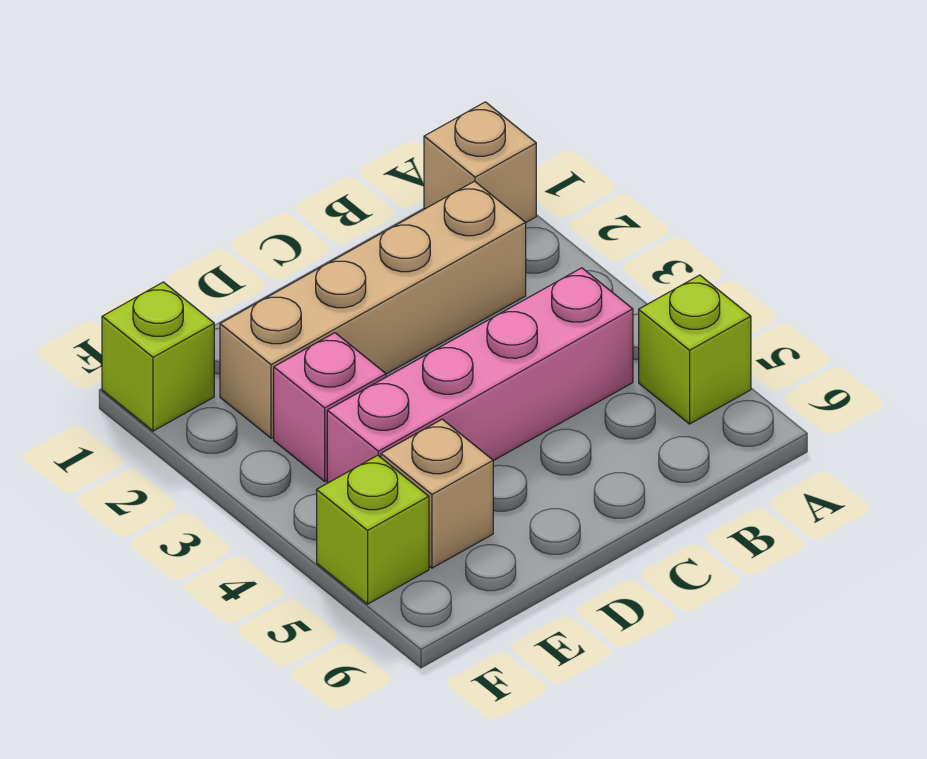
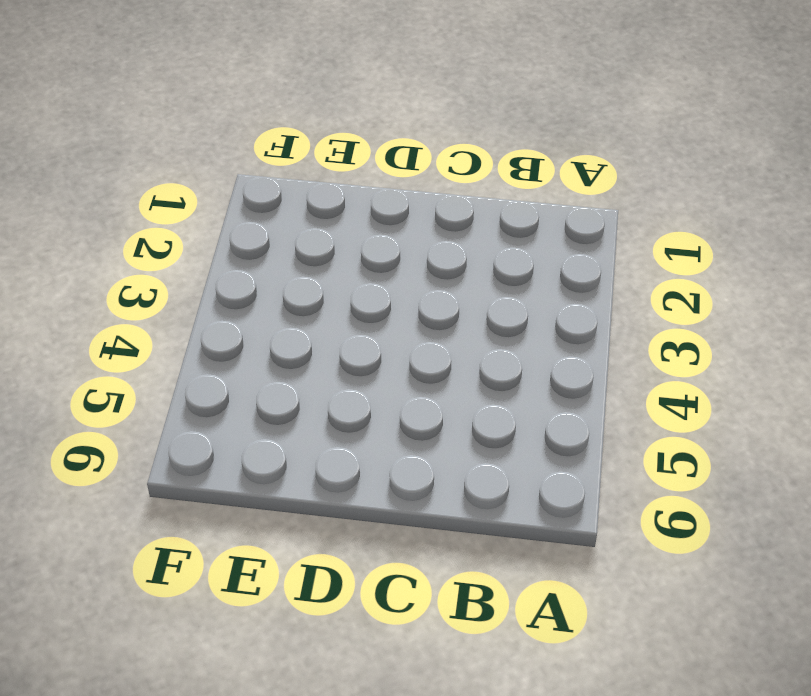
none -> tan 1x1 brick [424,102,536,222]
none -> lime 1x1 brick [639,275,751,424]

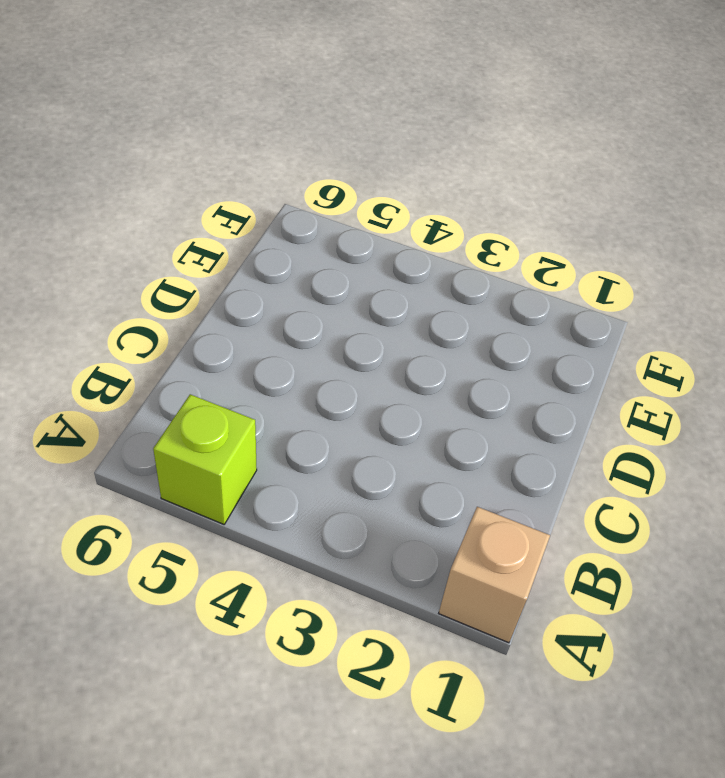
none -> tan 1x4 brick [220,181,526,438]
none -> pink 1x4 brick [327,268,633,483]

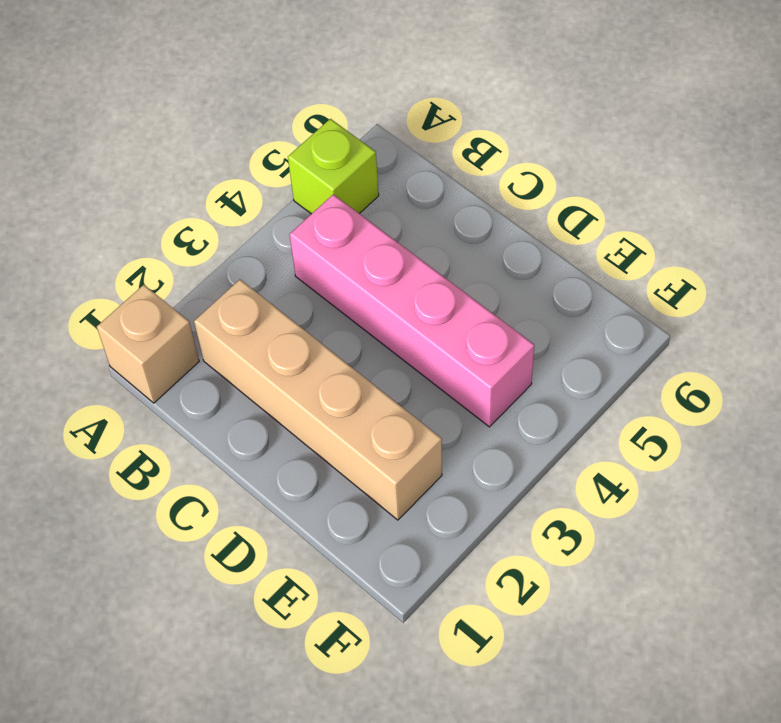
none -> pink 1x1 brick [274,333,386,481]
none -> tan 1x1 brick [381,419,493,568]

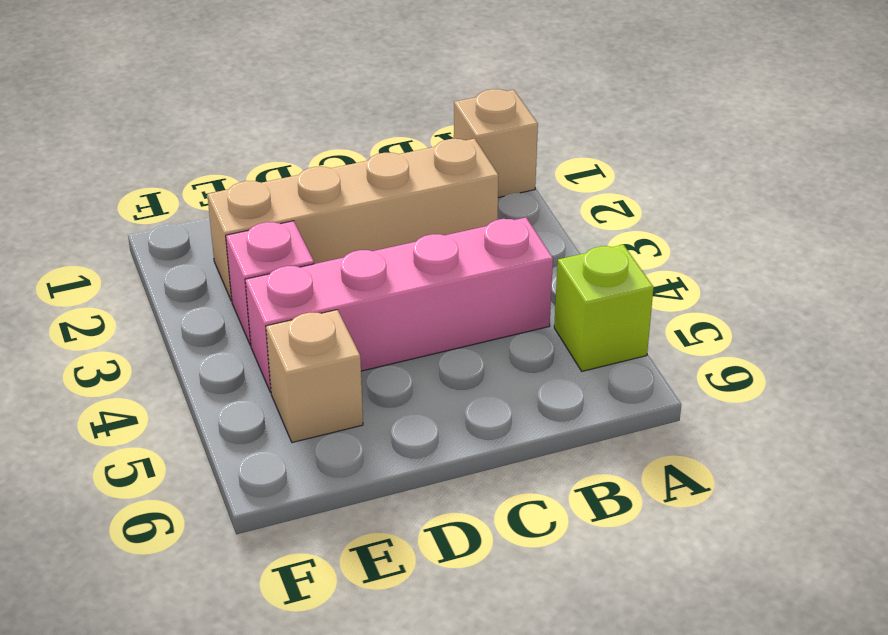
none -> lime 1x1 brick [102,282,214,431]
none -> lime 1x1 brick [317,455,429,604]

